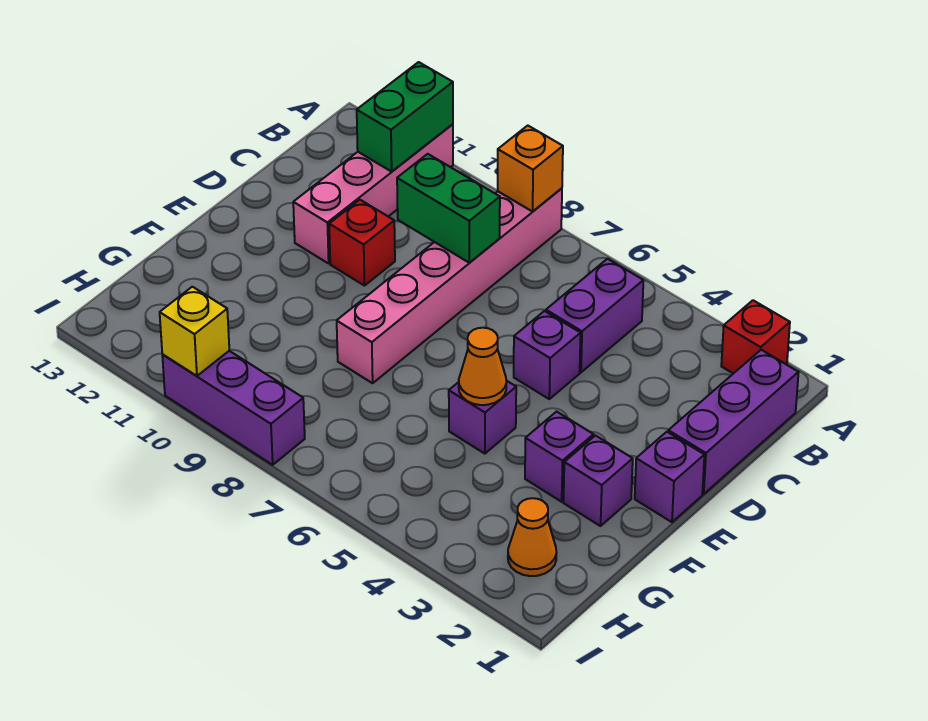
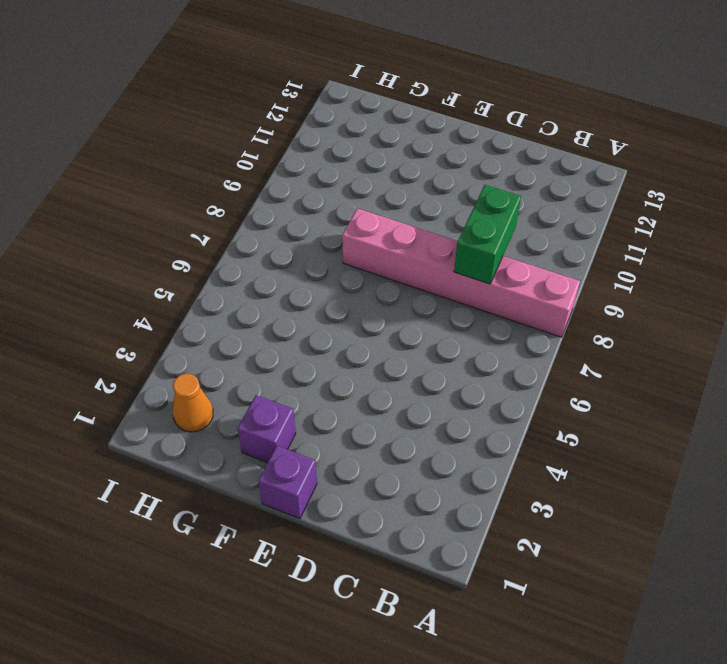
none -> red 1x1 brick [721,300,790,374]
none -> pink 1x4 brick [293,124,453,263]
none -> purple 1x3 brick [668,350,799,494]

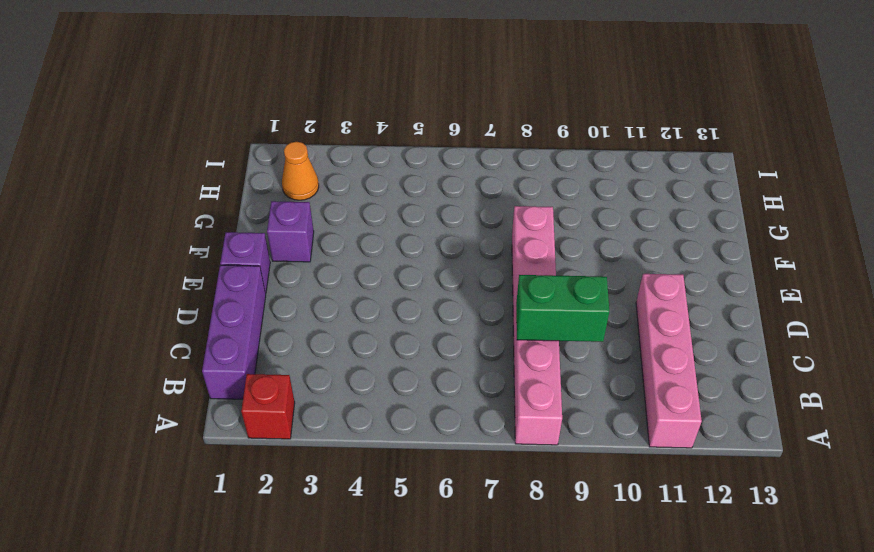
none -> purple 1x2 brick [546,259,643,372]
none -> purple 1x1 brick [514,311,581,399]
none -> red 1x1 brick [329,200,395,286]

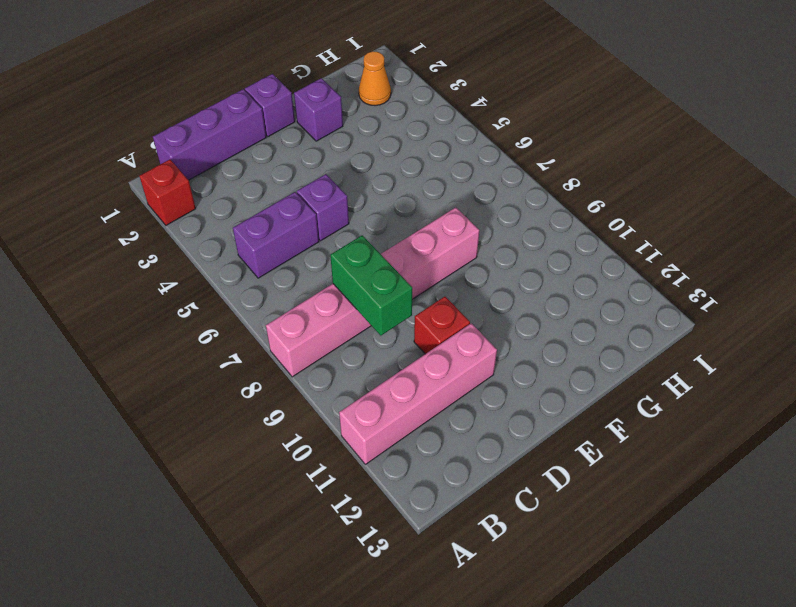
none -> purple 1x1 brick [525,412,594,502]
none -> purple 1x1 brick [449,381,516,454]
none -> purple 1x3 brick [162,351,305,465]

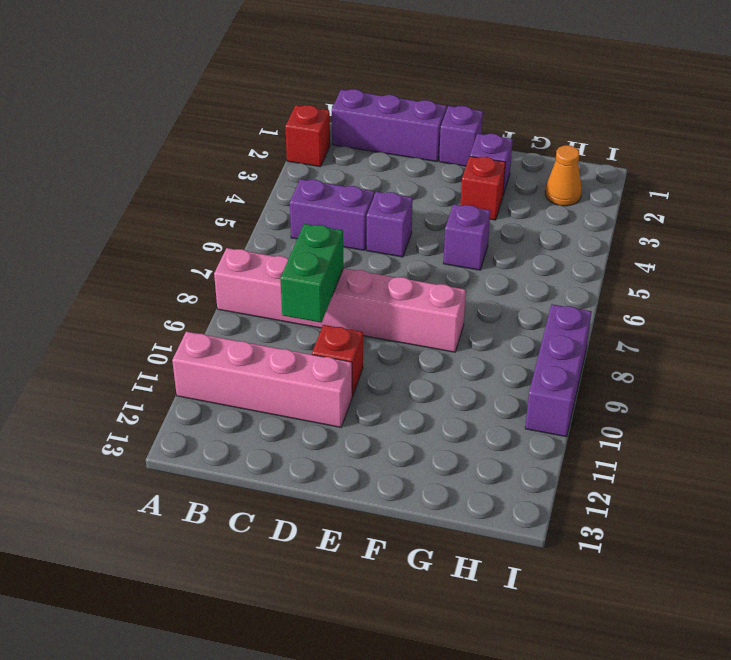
red 1x1 brick [460,156,505,220] -> purple 1x1 brick [525,412,594,502]
none -> orange 1x1 brick [498,126,563,212]
none -> green 1x2 brick [357,62,453,172]
none -> orange 1x1 cone [459,328,506,405]

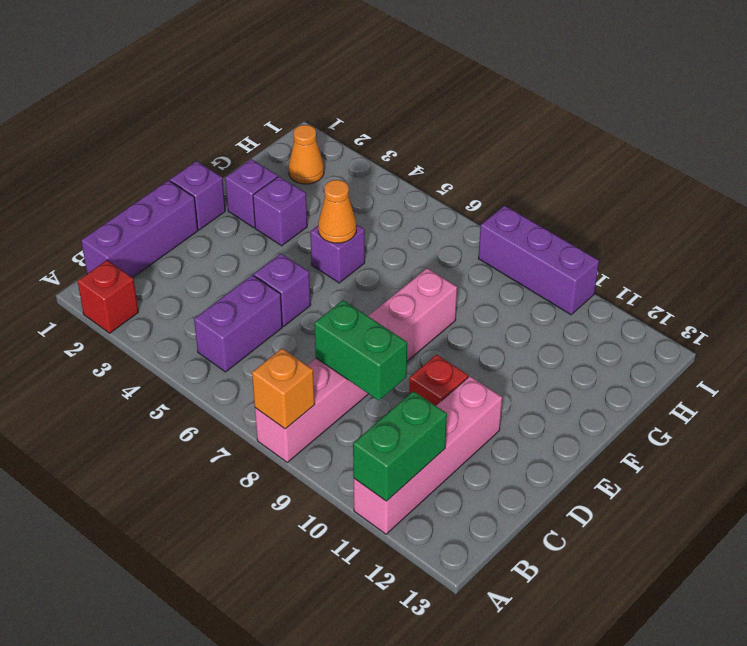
none -> yellow 1x1 brick [160,287,229,376]

